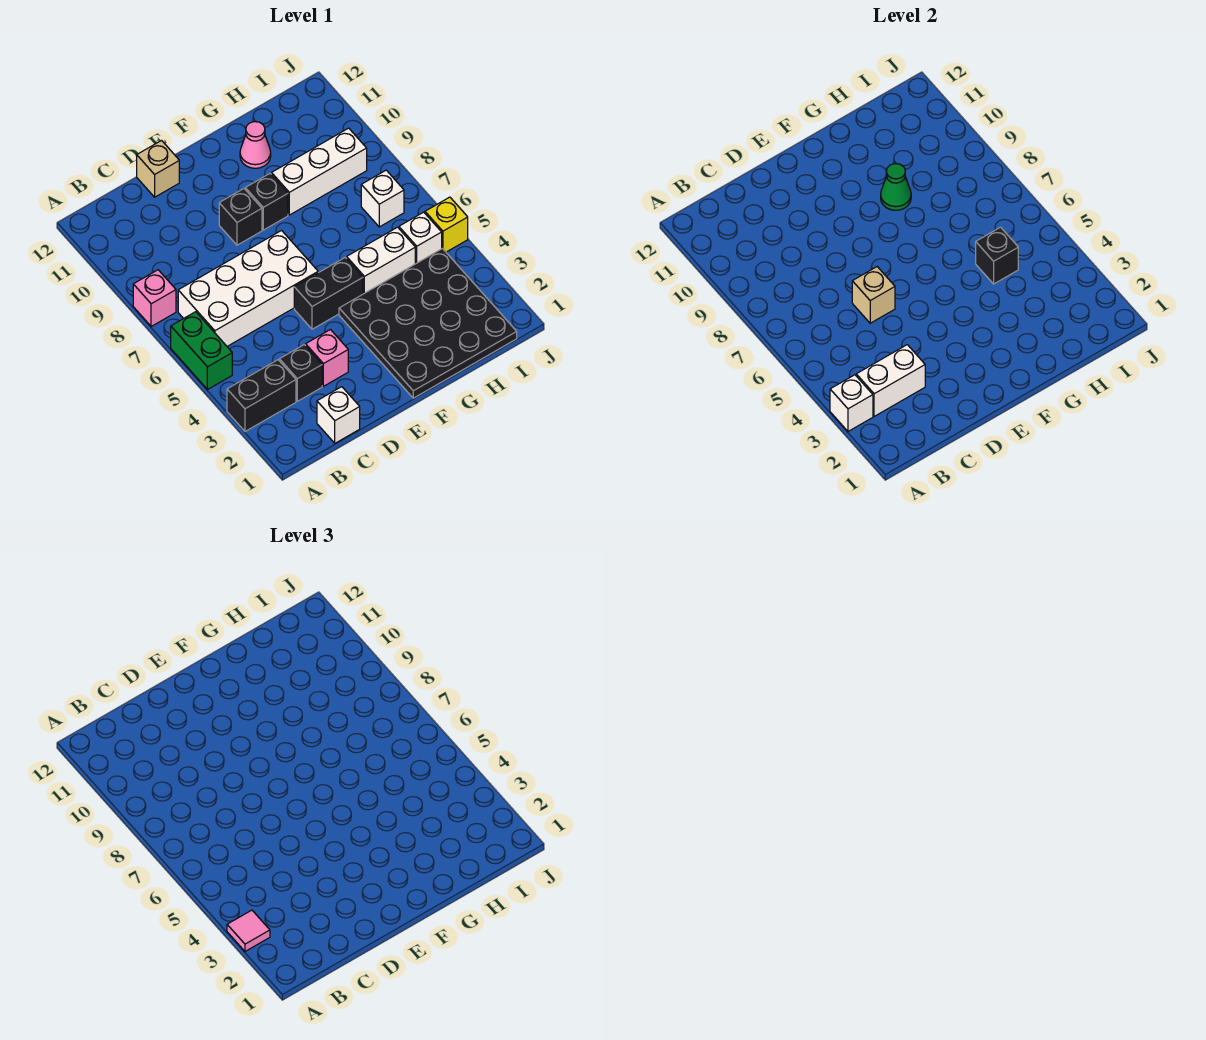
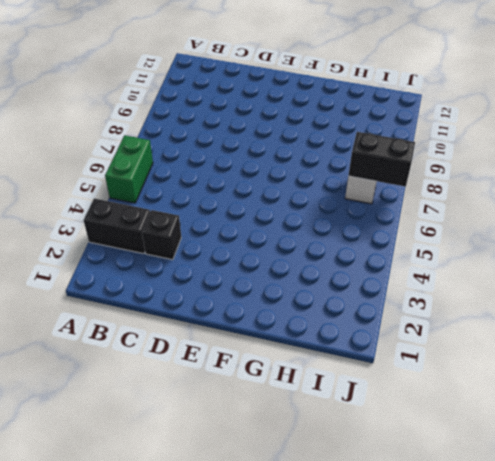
black 1x2 brick [348,132,415,187] -> black 1x2 brick moved to [294,258,363,329]
none -> pink 1x1 brick [133,270,176,327]
none -> white 2x4 brick [178,231,318,346]
none -> white 1x1 brick [317,387,360,443]

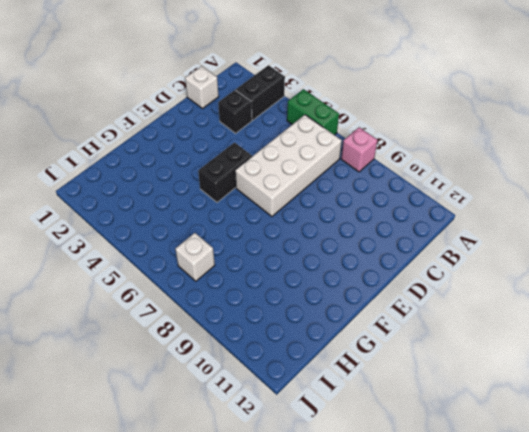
none -> pink 1x1 brick [306,330,348,386]
none -> tan 1x1 brick [137,141,179,197]
none -> black 1x1 brick [219,189,262,245]

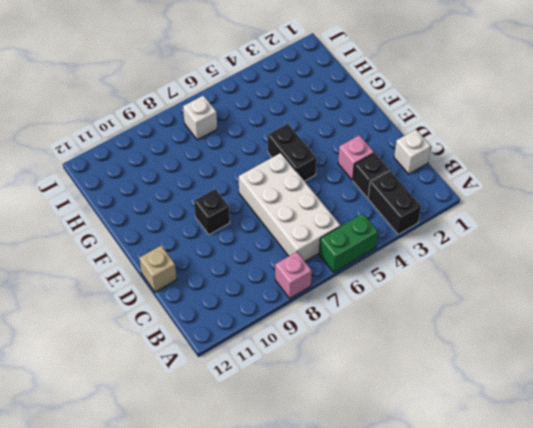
none -> black 4x4 plate [339,249,517,398]
none -> black 1x1 brick [245,174,288,230]
none -> white 1x2 brick [347,227,415,294]

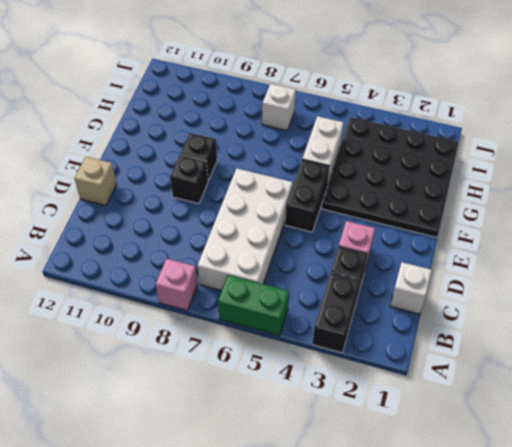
none -> white 1x3 brick [271,128,367,215]
none -> pink 1x1 cone [240,122,271,168]
none -> white 1x1 brick [399,212,442,264]

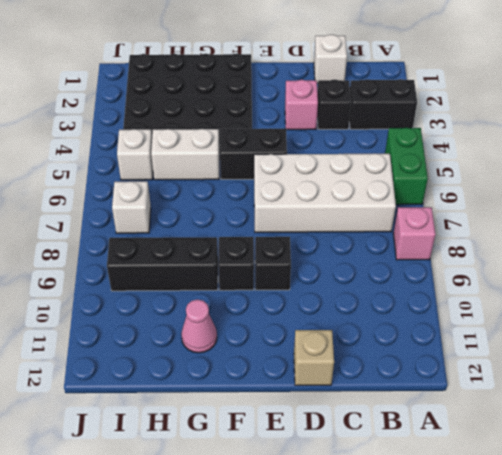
black 1x3 brick [107,237,218,291] -> white 1x3 brick [271,128,367,215]
none -> yellow 1x1 brick [425,197,468,252]
none -> white 1x1 brick [830,375,873,431]
none -> white 1x2 brick [856,345,925,416]

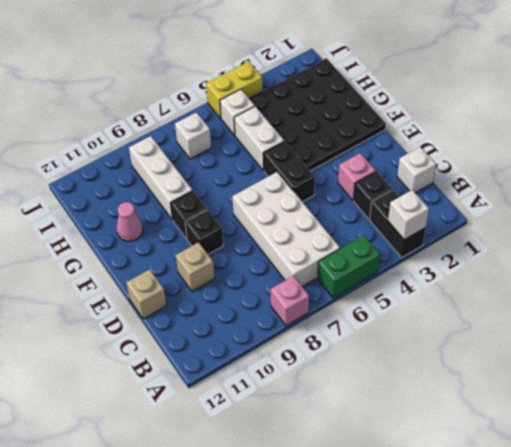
tan 1x1 brick [176,242,215,291] -> tan 1x1 brick moved to [852,267,895,323]
yellow 1x2 brick [206,61,263,118] -> yellow 1x1 brick [425,197,468,252]
none -> white 1x2 brick [856,345,925,416]
none -> green 1x1 cone [881,164,911,210]
none -> black 1x1 brick [976,227,1018,284]

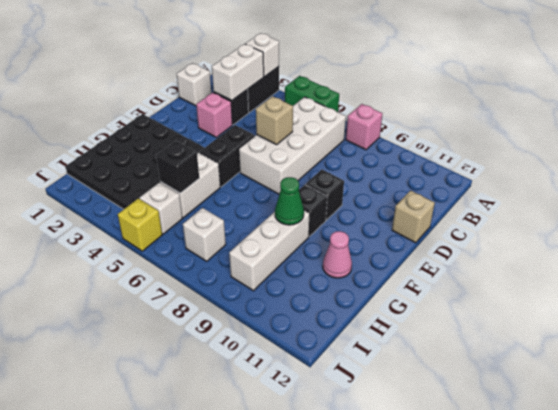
none -> pink 1x1 tile [227,910,270,951]

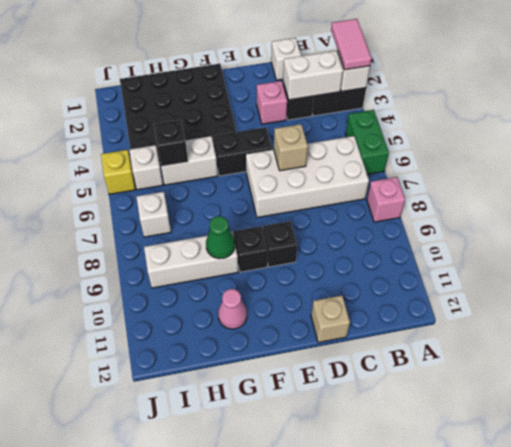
pink 1x2 tile [331,19,372,70] -> pink 1x1 tile [227,910,270,951]

